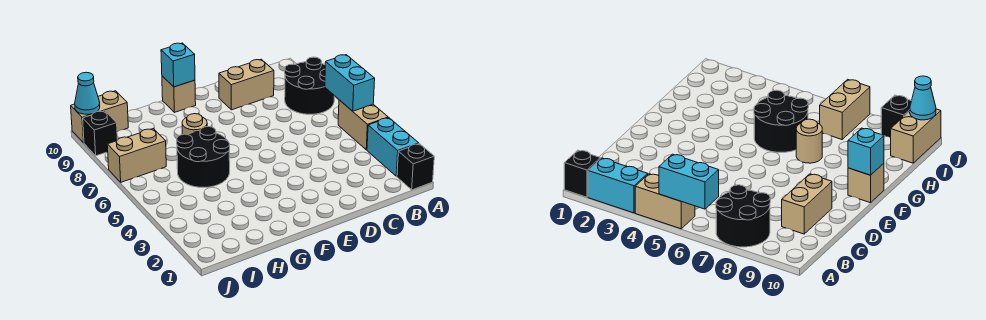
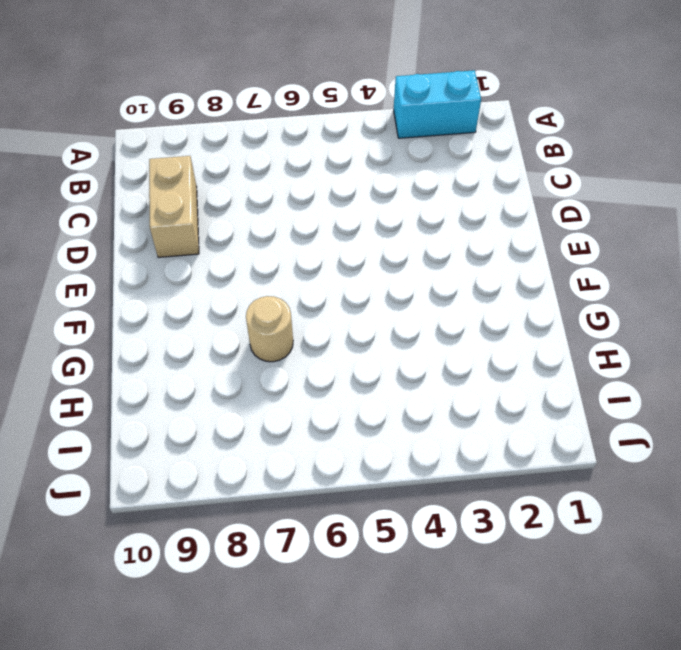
none -> black 1x1 brick [397,144,434,190]
none -> tan 1x2 brick [338,100,388,150]
none -> black 2x2 round brick [285,57,334,114]

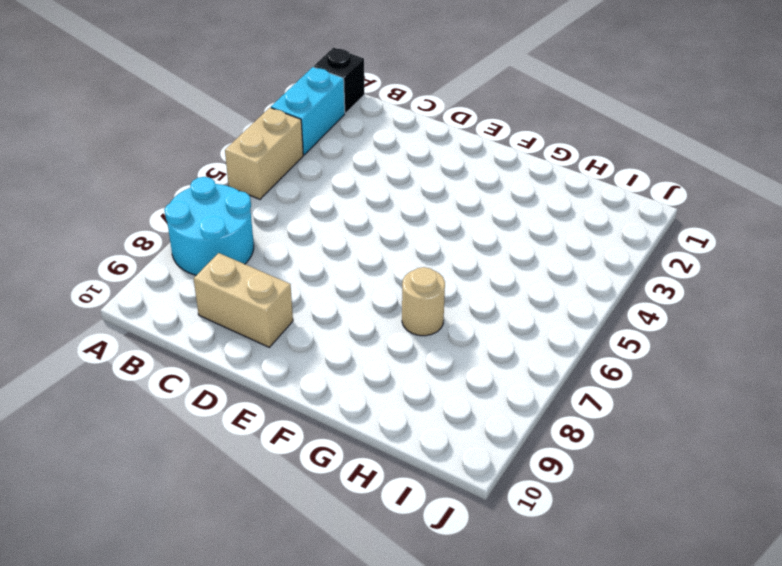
cyan 2x2 round brick [164,177,254,275] -> black 2x2 round brick [285,57,334,114]
none -> tan 1x1 brick [162,76,196,112]
none -> black 2x2 round brick [177,126,230,187]
none -> tan 1x2 brick [107,129,166,182]

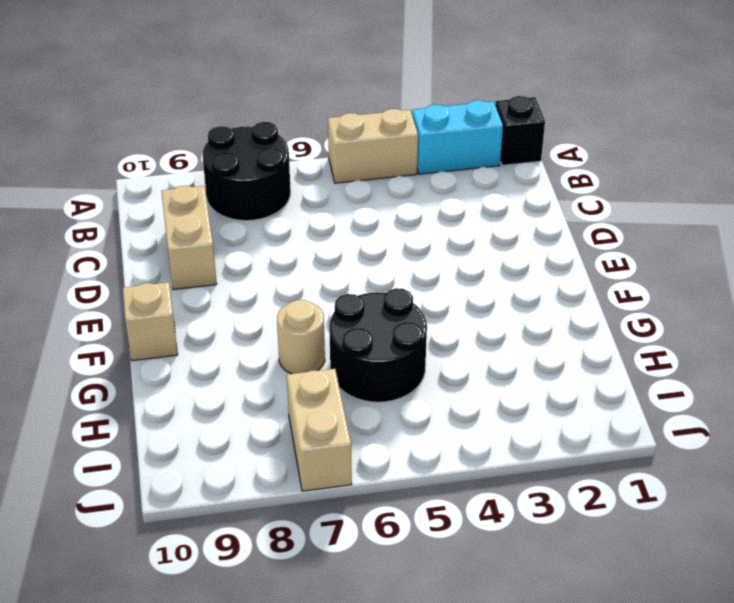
none -> tan 1x2 brick [71,91,128,143]
none -> black 1x1 brick [83,111,117,156]
none -> cyan 1x2 brick [325,55,375,111]

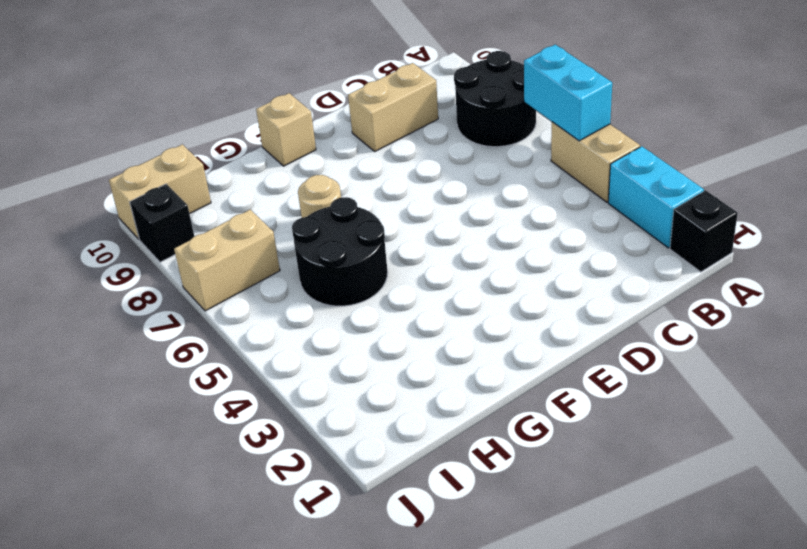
none -> cyan 1x1 brick [161,43,195,87]
none -> cyan 1x1 cone [75,72,100,114]

